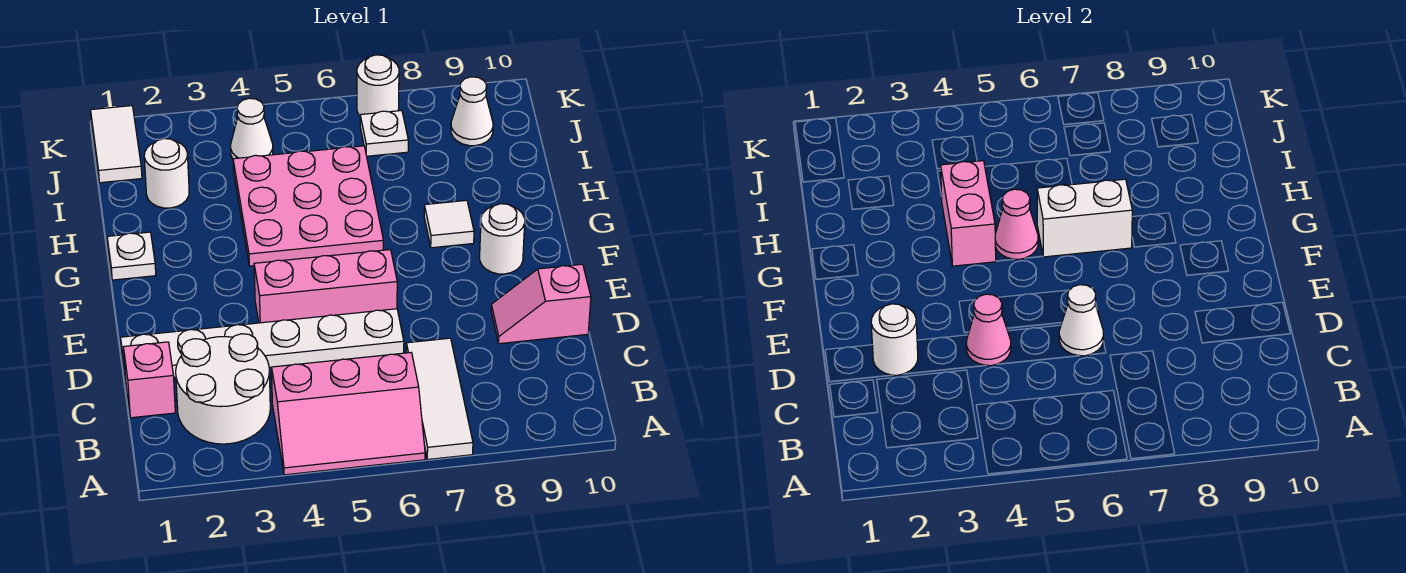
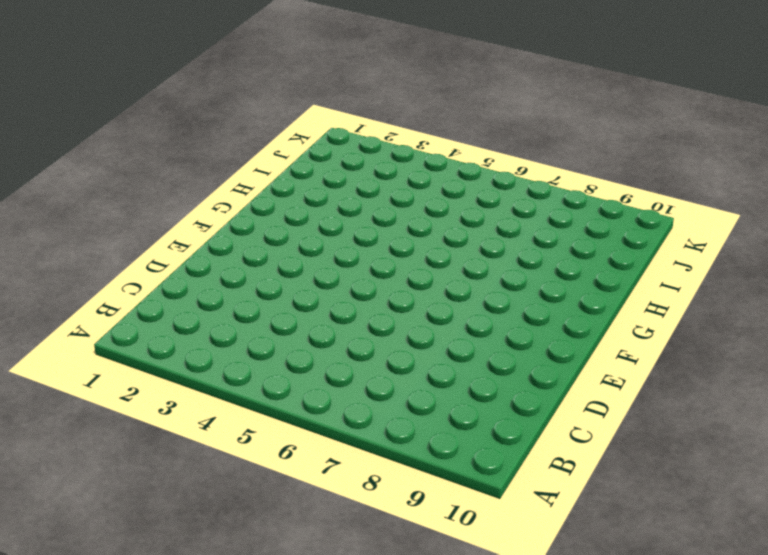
none -> pink 2x3 slope [272,353,425,475]
none -> white 1x3 tile [406,338,473,459]
none -> white 2x2 round brick [176,334,270,444]

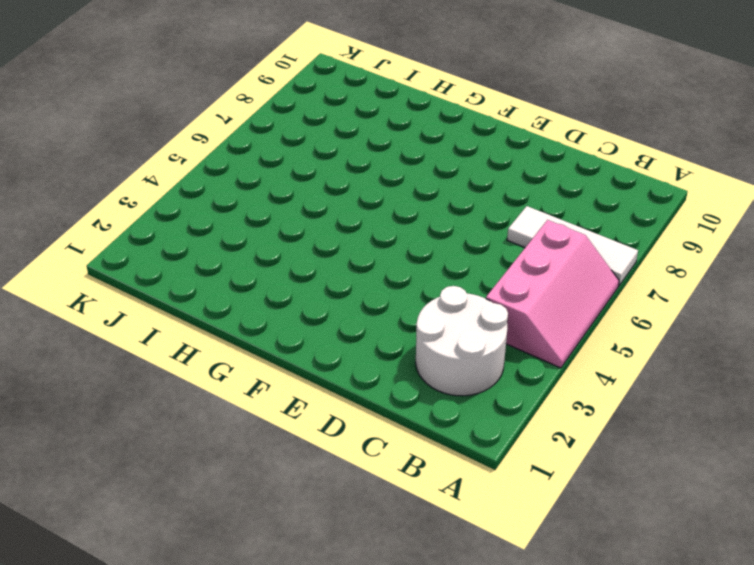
none -> pink 1x1 brick [123,342,175,418]
none -> white 1x6 plate [121,309,404,381]
none -> pink 1x2 slope [491,264,591,344]

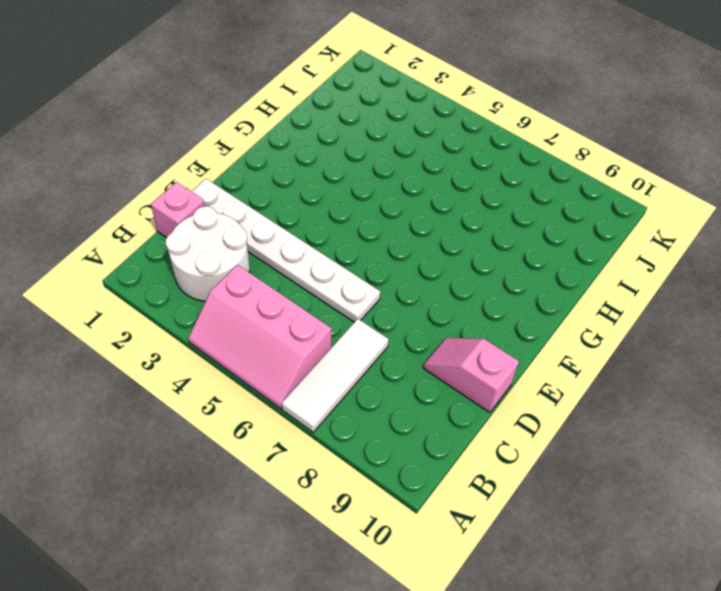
none -> pink 1x3 brick [254,250,397,323]
none -> white 1x1 round brick [480,204,525,274]
none -> white 1x1 plate [107,232,156,280]

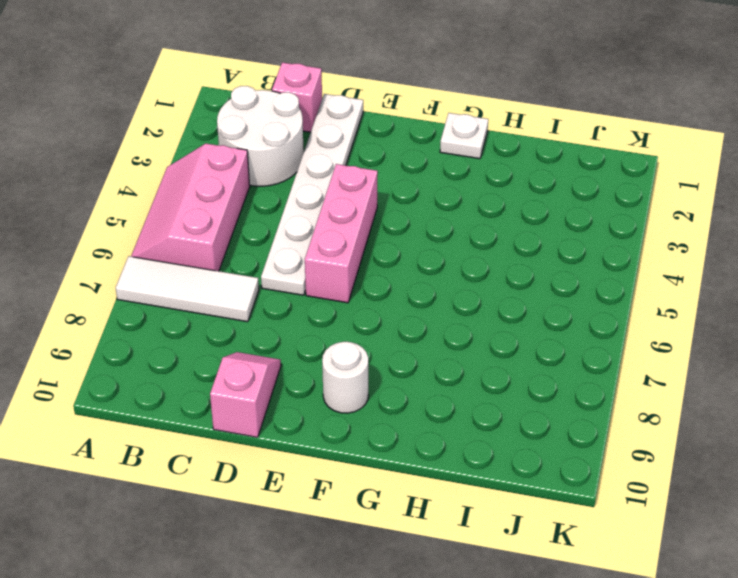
none -> pink 3x3 plate [233,146,383,266]
none -> white 1x1 tile [424,200,474,248]
none -> white 1x1 round brick [144,139,189,208]

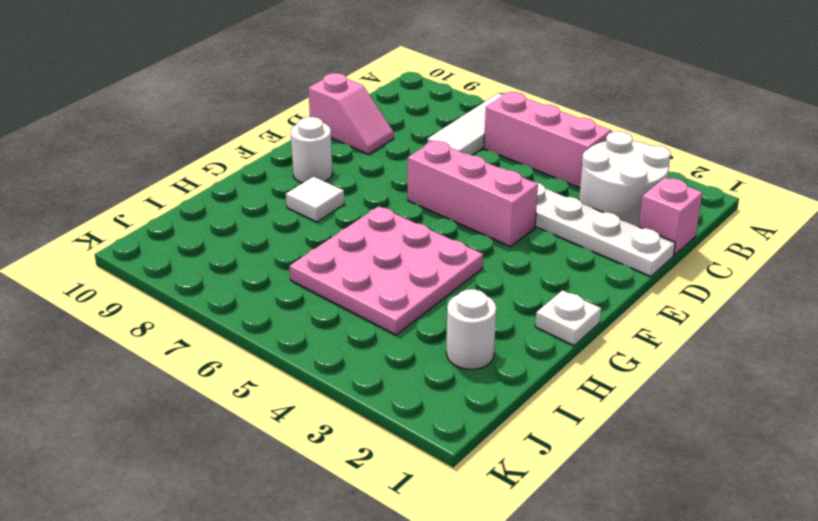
none -> white 1x2 tile [91,106,142,183]
none -> white 1x1 cone [231,98,273,159]
none -> white 1x1 plate [360,111,408,156]

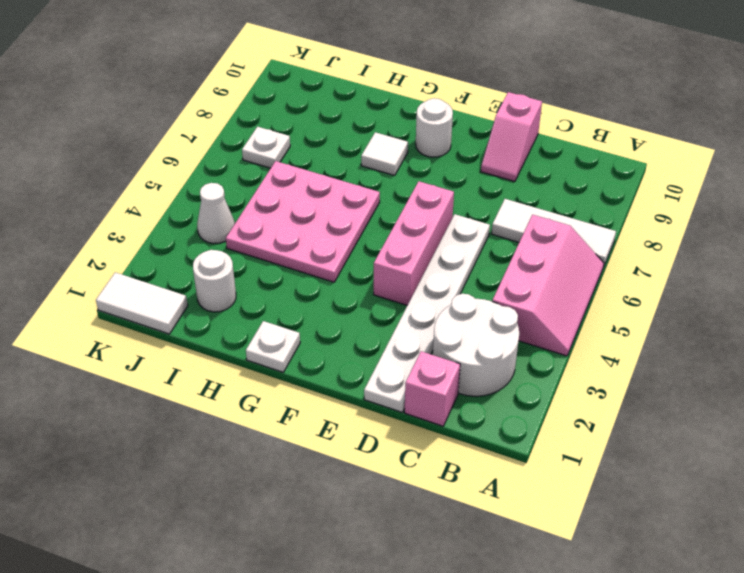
none -> white 1x1 cone [451,77,493,146]
none -> white 1x1 round brick [357,55,399,116]
none -> white 1x1 round brick [871,304,918,375]

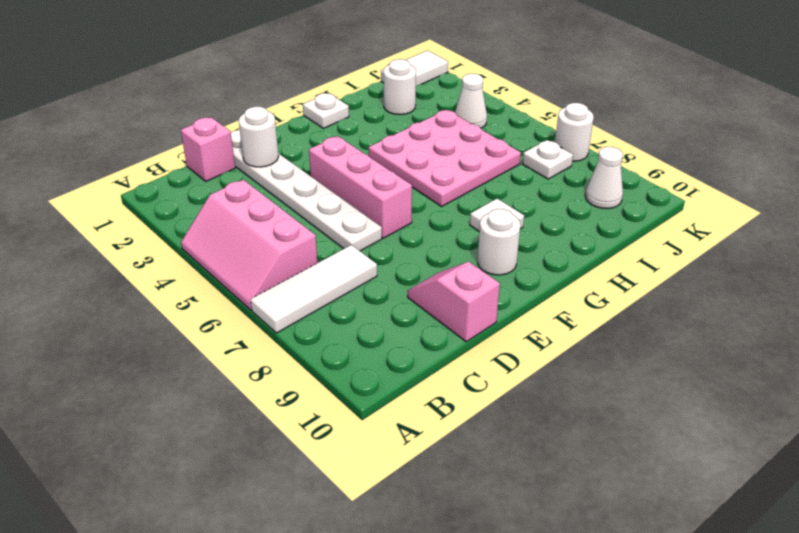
none -> white 2x2 round brick [176,334,270,444]
none -> pink 1x1 cone [966,294,1011,366]
none -> white 1x1 cone [1059,285,1103,356]

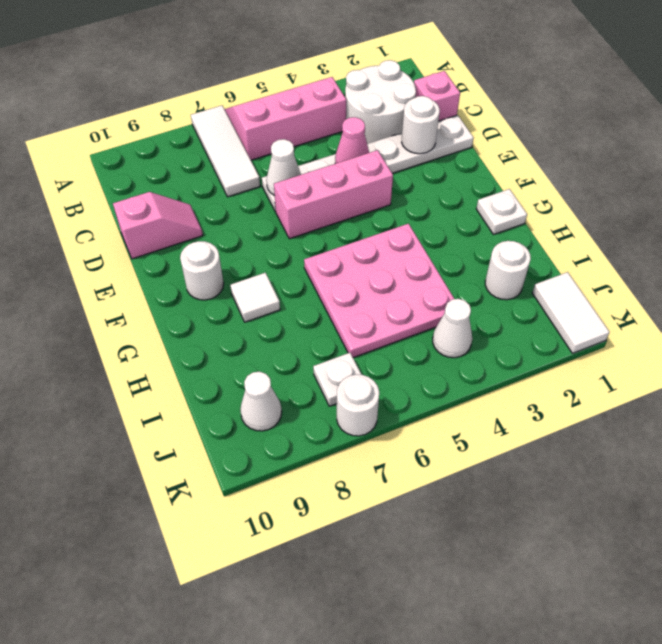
none -> pink 1x2 brick [940,161,996,266]
none -> pink 1x1 cone [995,189,1038,259]
none -> white 1x2 brick [1037,179,1132,257]

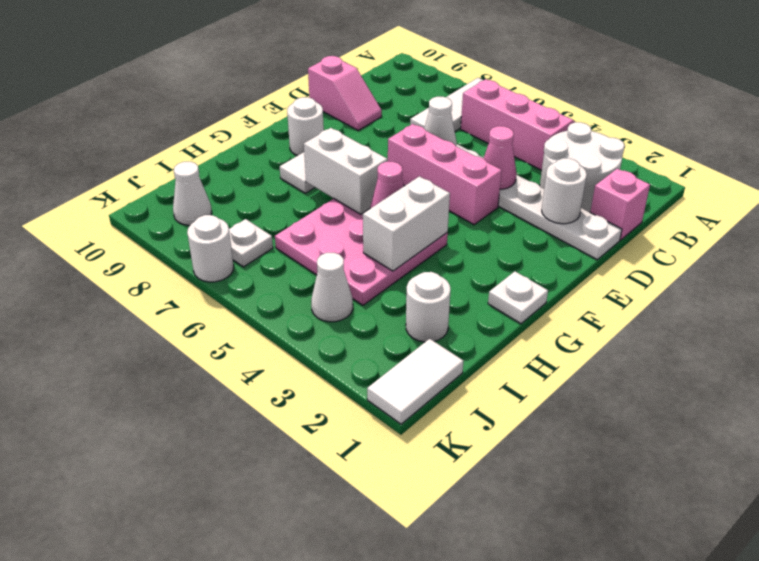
white 1x2 brick [363,176,450,271] -> pink 1x2 brick [940,161,996,266]

